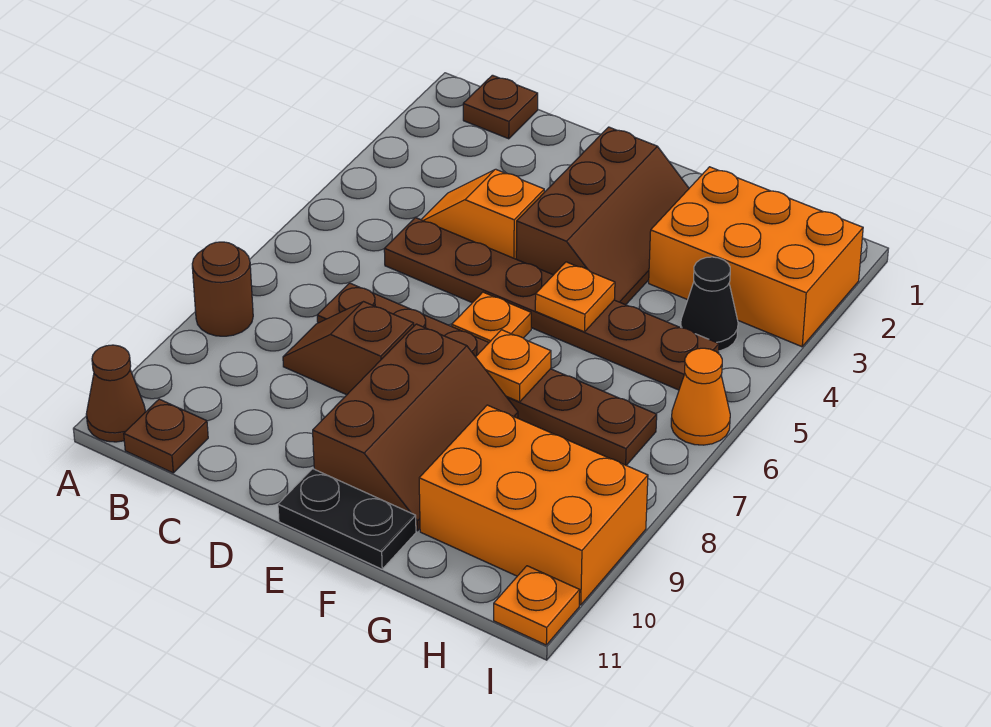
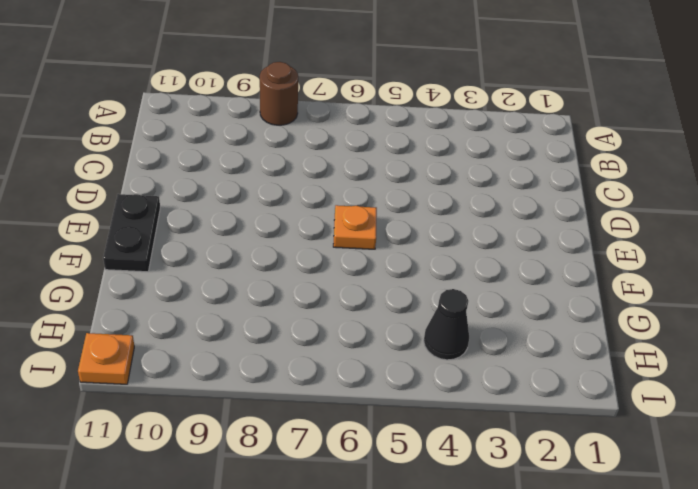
none -> brown 1x1 cone [86,345,146,442]
none -> brown 1x1 plate [463,75,538,139]
none -> brown 1x1 plate [124,399,208,473]

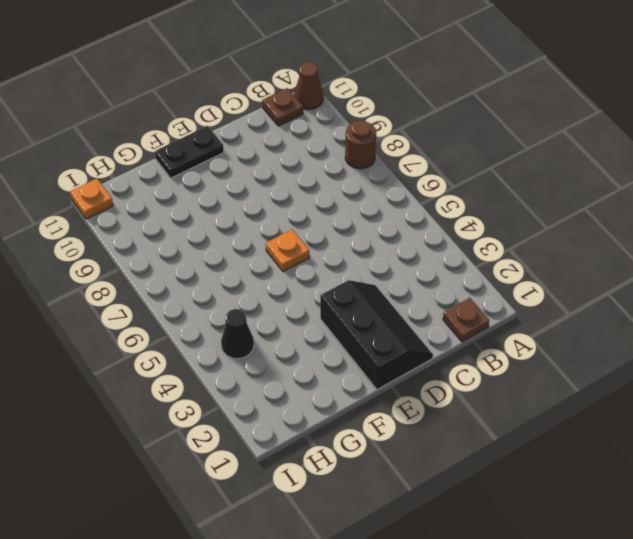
black 2x3 slope [320,280,433,390] -> brown 2x3 slope [516,127,689,305]
none -> orange 1x2 slope [421,169,544,259]
none -> brown 1x6 plate [384,218,719,390]
none -> brown 1x6 plate [317,283,657,465]

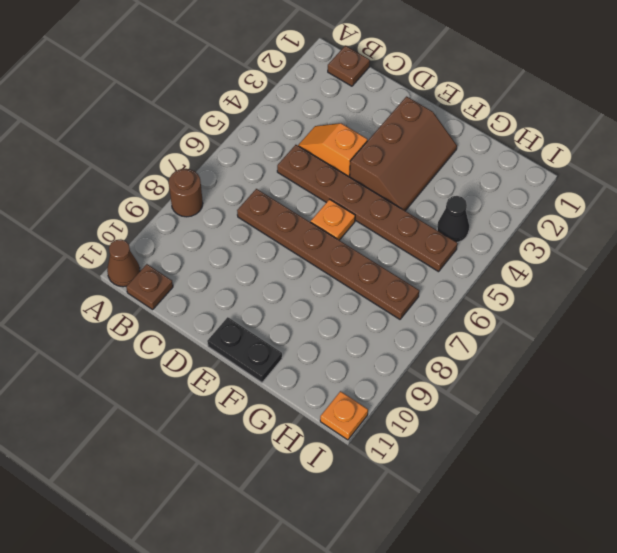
none -> brown 1x2 slope [283,302,414,395]
none -> brown 2x3 slope [313,324,518,531]
none -> orange 2x3 brick [649,167,863,347]

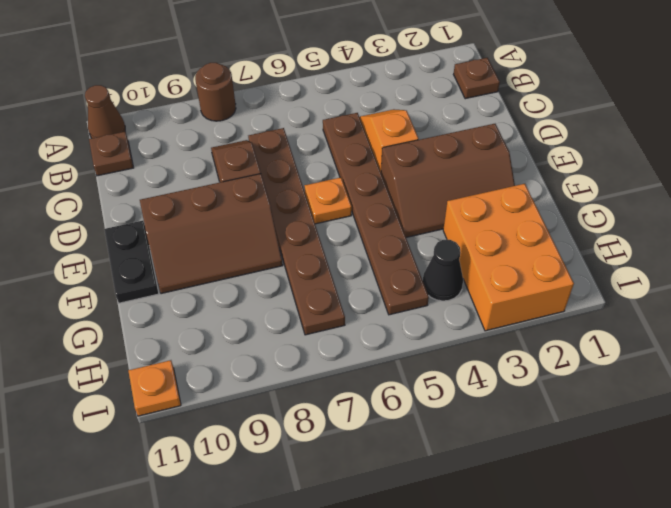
none -> orange 2x3 brick [419,405,648,605]
none -> orange 1x1 cone [671,348,730,445]
none -> orange 1x1 plate [535,262,615,332]

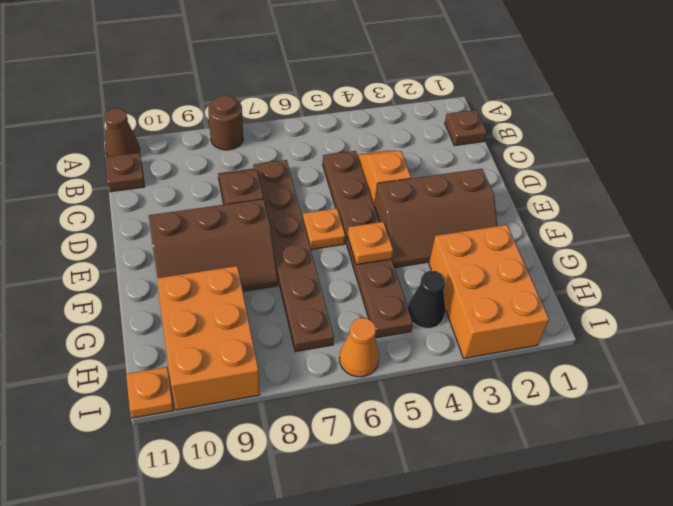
none -> black 1x2 plate [278,469,416,569]
none -> orange 1x1 plate [476,330,551,402]

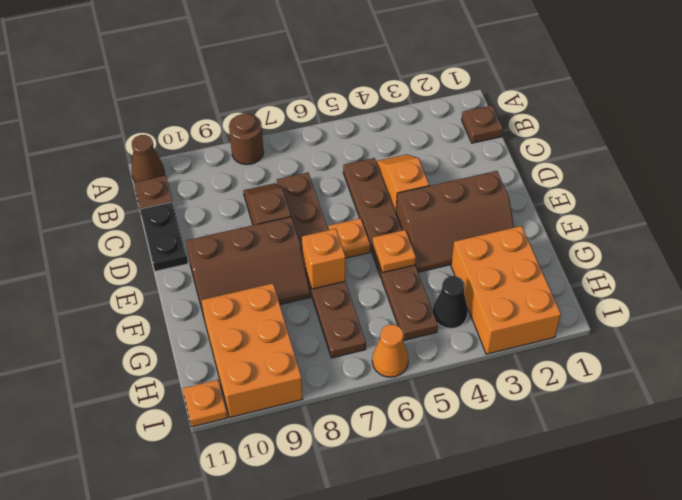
black 1x2 plate [140,202,188,271] -> black 1x2 plate moved to [278,469,416,569]
orange 1x1 brick [302,229,346,289] -> orange 1x1 plate [476,330,551,402]

